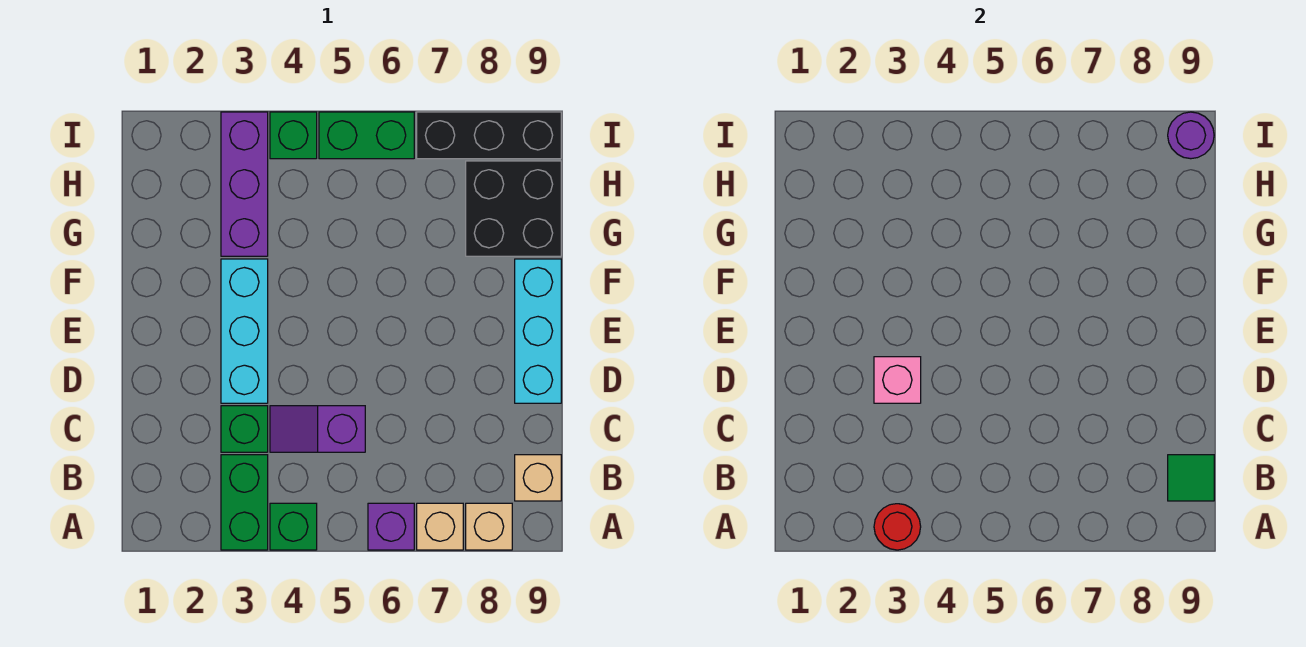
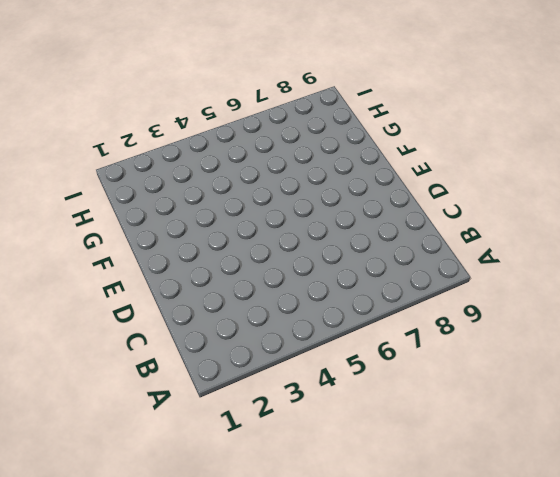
none -> green 1x2 brick [221,455,268,550]
none -> green 1x1 brick [270,503,317,550]
none -> purple 1x1 brick [368,503,414,550]

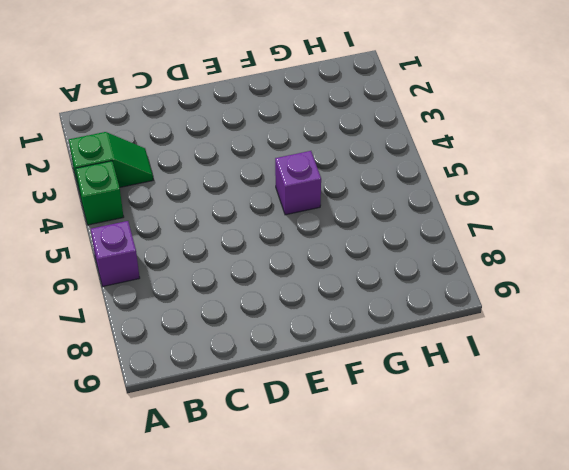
green 1x2 slope [69,132,153,193] -> green 1x2 brick [221,455,268,550]
purple 1x1 brick [275,151,321,215] -> none
none -> tan 1x1 brick [417,503,463,550]
none -> tan 1x1 brick [466,503,512,550]
none -> tan 1x1 brick [515,455,561,501]

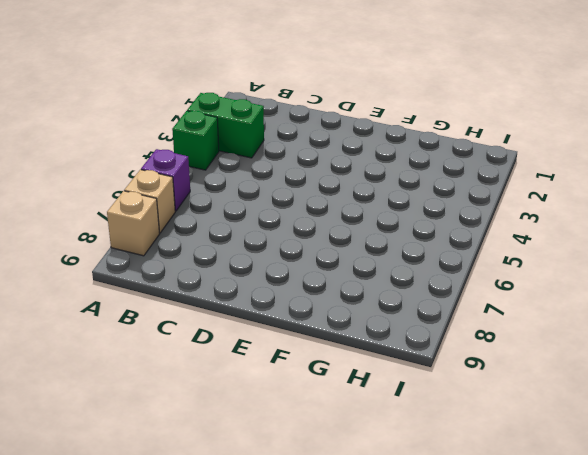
none -> tan 1x1 brick [515,455,561,501]
none -> green 1x1 brick [221,406,268,452]
none -> purple 1x2 slope [270,406,365,452]

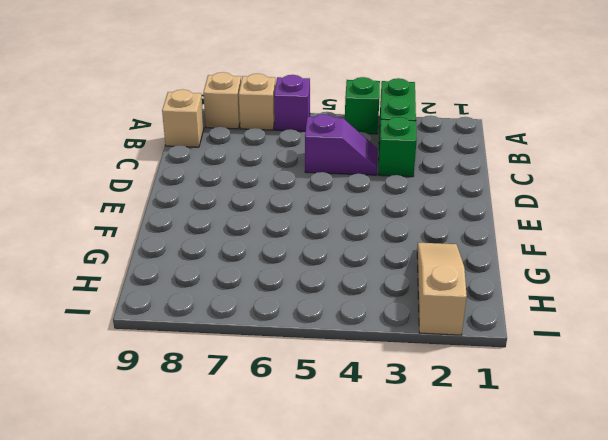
tan 1x3 slope [417,243,467,335] -> none
none -> cyan 1x3 brick [221,259,268,403]
none -> cyan 1x3 brick [515,259,561,403]
none -> purple 1x3 brick [221,112,268,256]

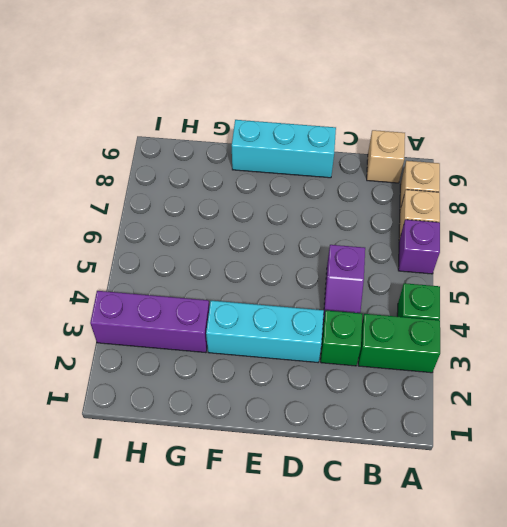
none -> black 2x2 brick [466,161,561,256]
none -> green 1x1 brick [270,112,317,159]
none -> green 1x2 brick [319,112,414,159]

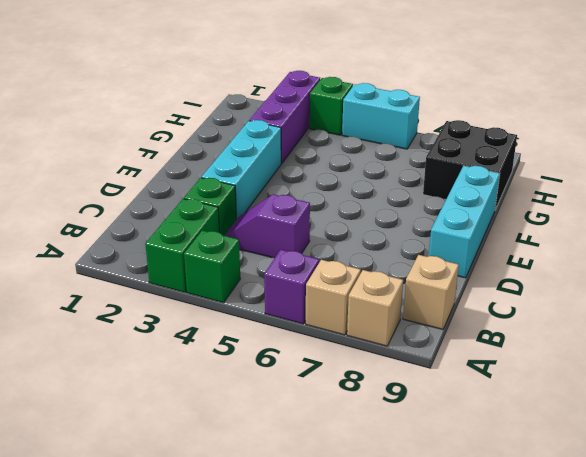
cyan 1x2 brick [342,83,420,149] -> green 1x2 brick [319,112,414,159]
none -> black 1x3 brick [417,112,561,159]
none -> red 1x1 round brick [874,504,921,550]
none -> green 1x1 tile [1168,455,1214,501]

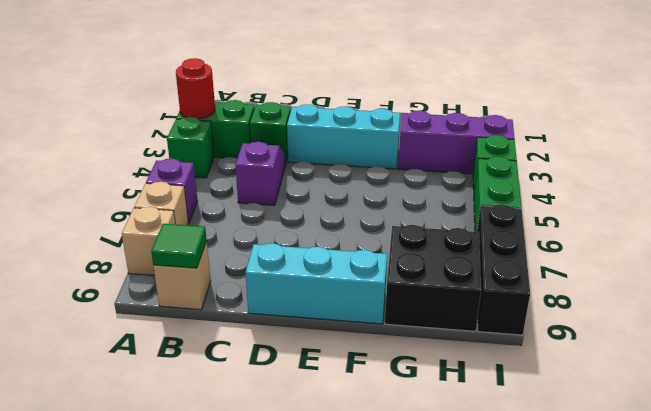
none -> pink 1x1 brick [874,357,921,403]
none -> purple 1x1 round brick [1168,112,1214,159]

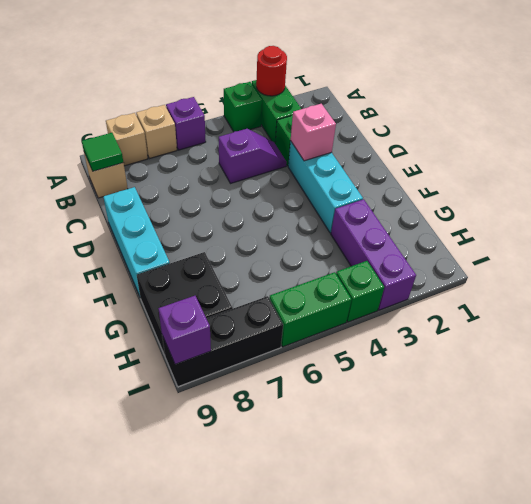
purple 1x1 brick [158,296,211,364] -> purple 1x1 round brick [1168,112,1214,159]

